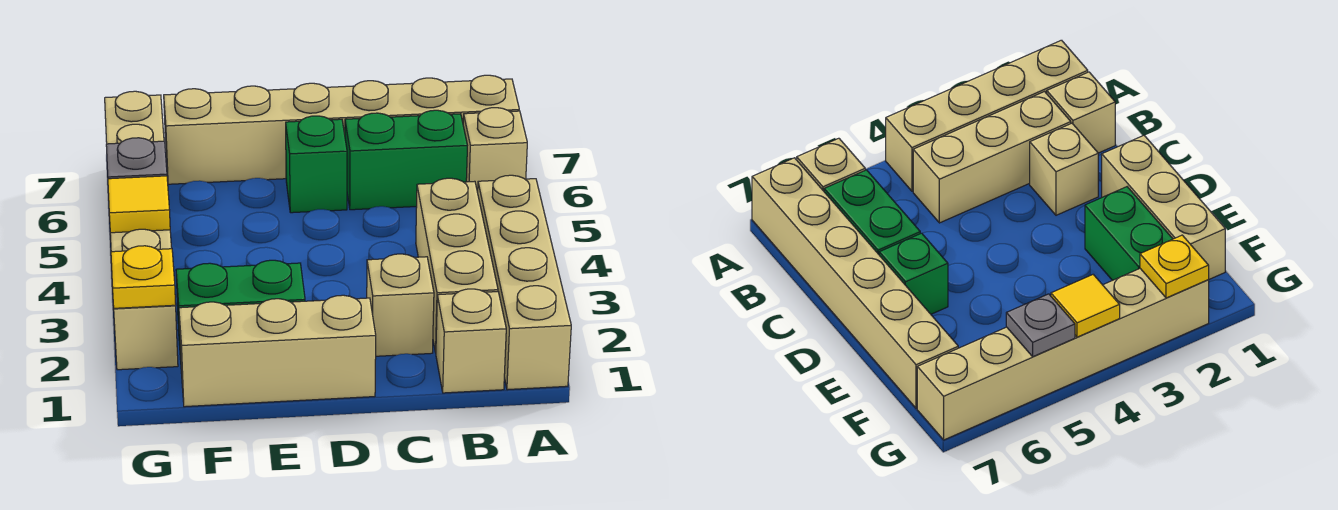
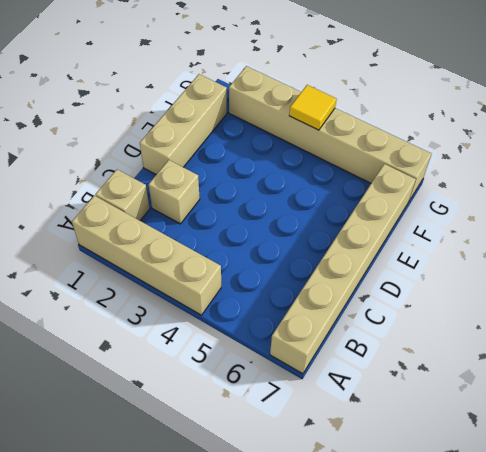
none -> tan 1x1 brick [463,108,527,192]
none -> tan 1x3 brick [416,178,498,353]
none -> green 1x2 brick [345,110,467,210]

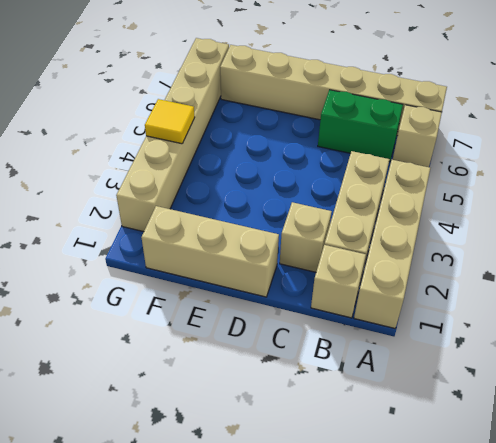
none -> green 1x1 brick [286,116,347,213]
none -> green 1x2 brick [176,260,305,359]
none -> yellow 1x1 plate [111,246,176,308]

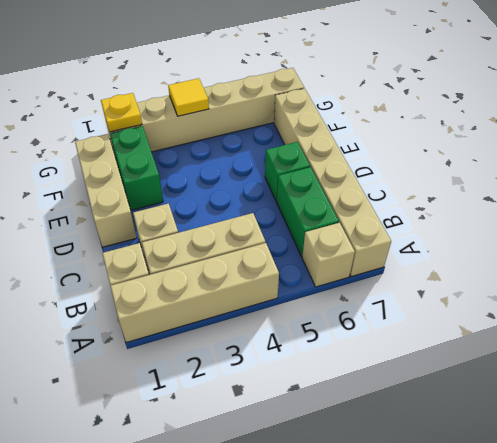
none -> grey 1x1 plate [106,138,167,179]

